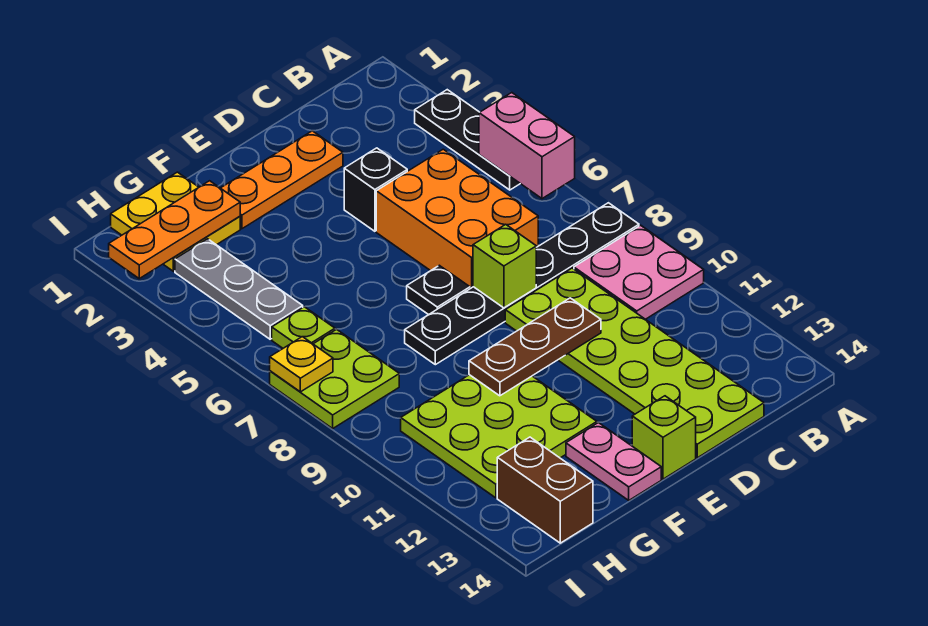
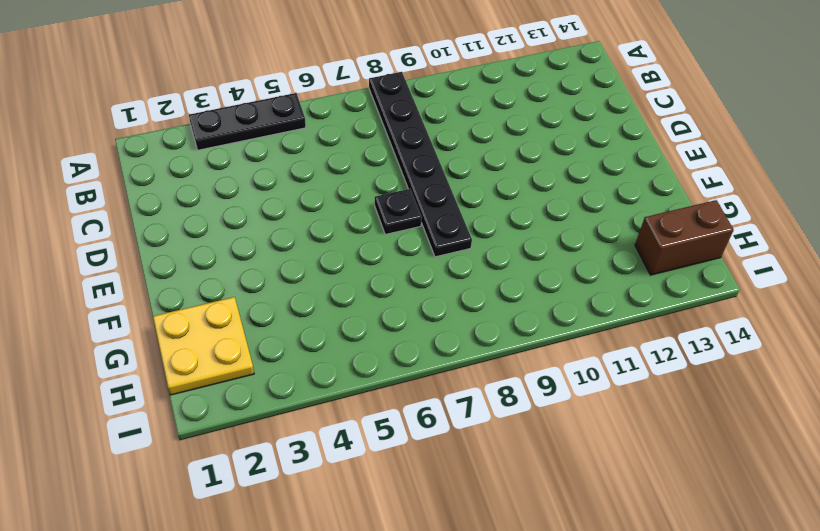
none -> pink 2x2 plate [574,225,704,319]
none -> orange 2x3 brick [376,149,538,289]
none -> lime 2x6 plate [505,268,764,458]

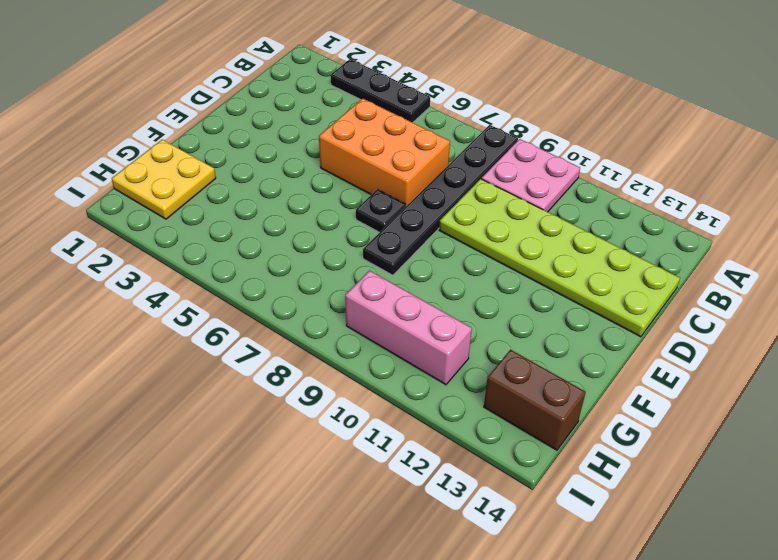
pink 1x3 brick [345,271,472,385] -> lime 3x3 plate [401,375,597,498]
none -> orange 1x3 plate [221,131,343,229]
none -> black 1x1 brick [344,148,407,231]
none -> lime 1x1 brick [632,396,696,479]

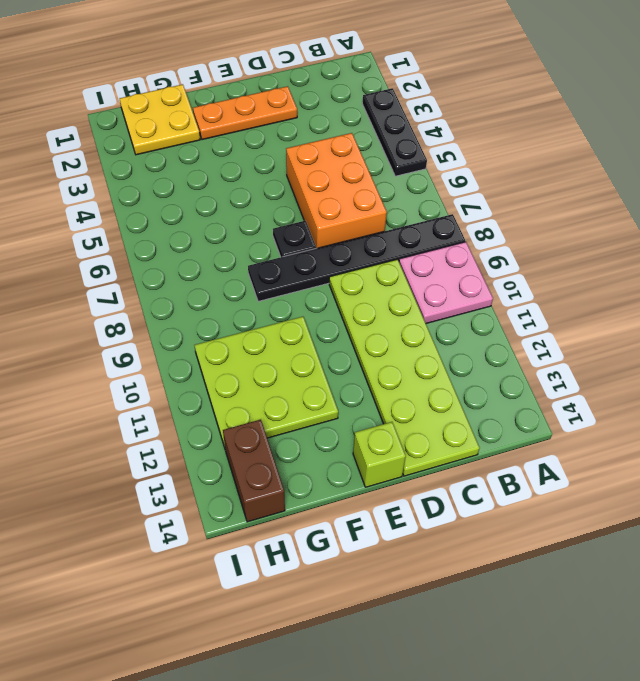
none -> black 1x1 brick [344,148,407,231]
none -> pink 1x2 plate [566,423,661,500]
none -> grey 1x3 plate [175,239,303,339]

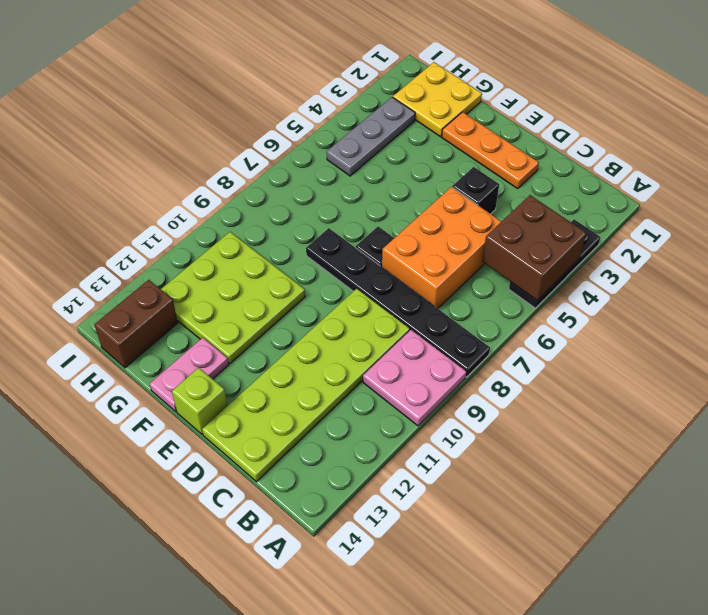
brown 2x2 brick [482,195,586,300] -> pink 1x2 brick [479,93,575,199]
none -> lime 1x1 plate [272,307,335,348]
none -> lime 2x2 plate [270,329,399,428]
none -> lime 1x1 brick [473,224,536,308]

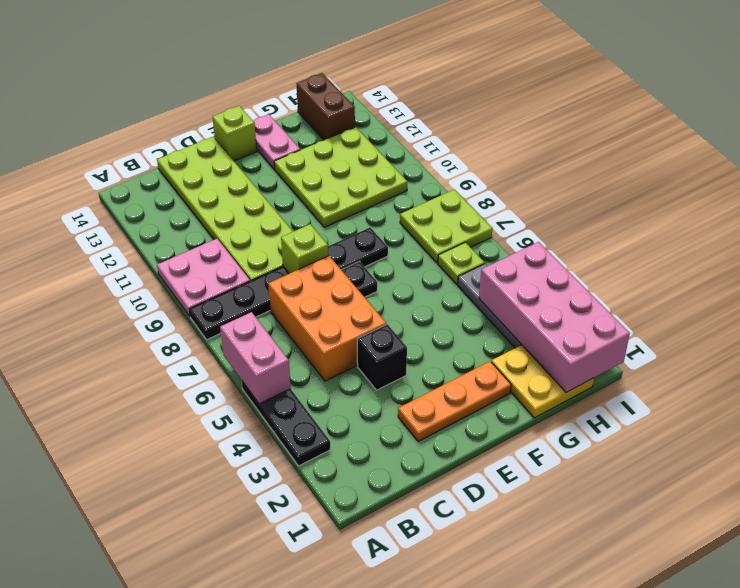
pink 2x4 brick [479,242,630,392] -> orange 1x3 plate [109,181,240,278]
none -> brown 1x3 plate [469,298,601,396]
none -> yellow 1x1 plate [270,337,333,392]

